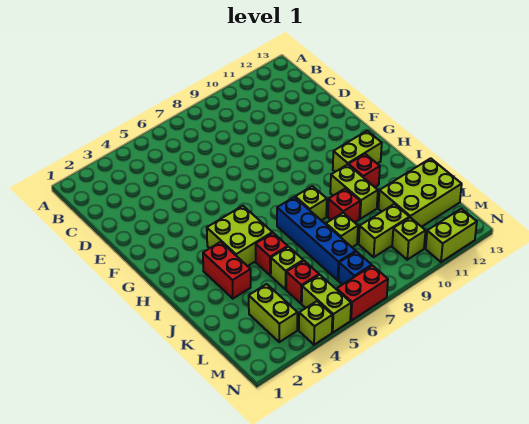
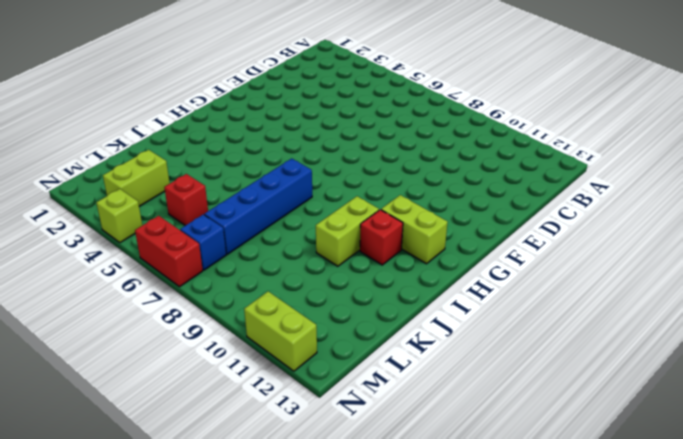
none -> lime 2x2 brick [207,206,272,266]
none -> red 1x2 brick [203,242,251,299]
none -> lime 1x1 brick [295,186,327,220]

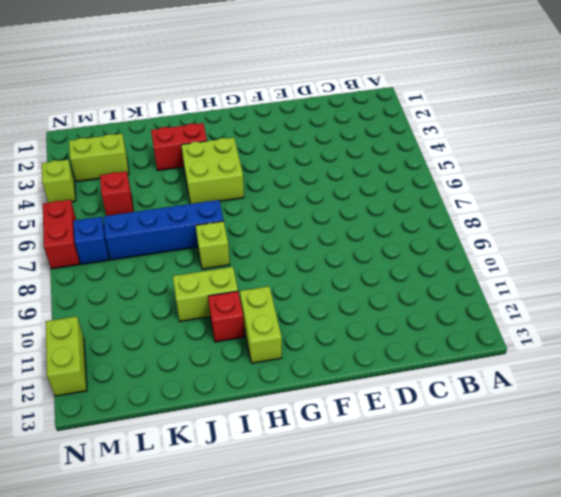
none -> red 1x1 brick [256,233,288,275]
none -> red 1x1 brick [328,188,360,222]
none -> lime 1x1 brick [271,247,303,289]

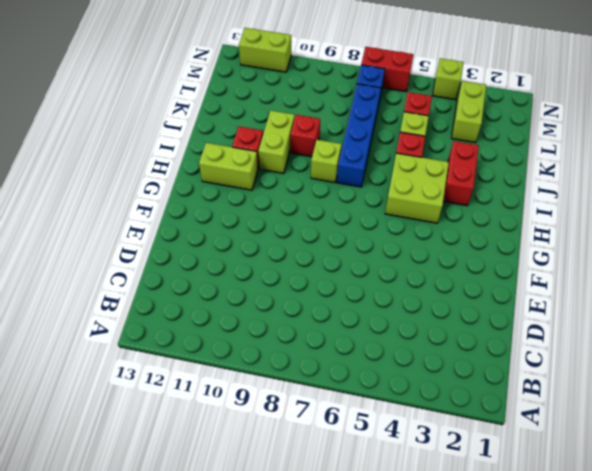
none -> lime 1x1 brick [326,213,358,247]
none -> lime 2x3 brick [378,158,462,227]
none -> lime 1x2 brick [359,204,409,257]

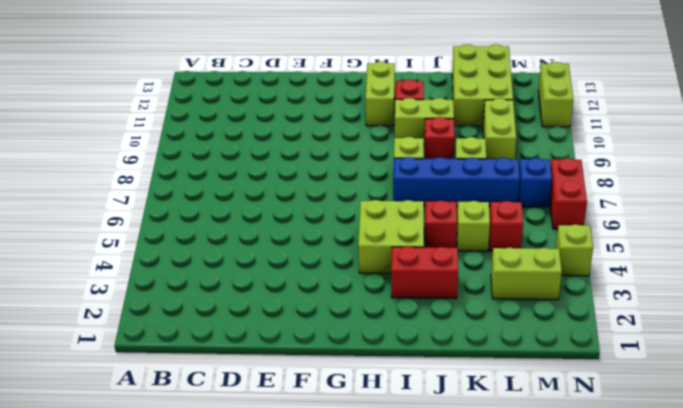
none -> lime 1x2 brick [302,275,351,332]
none -> lime 1x1 brick [392,217,426,260]

